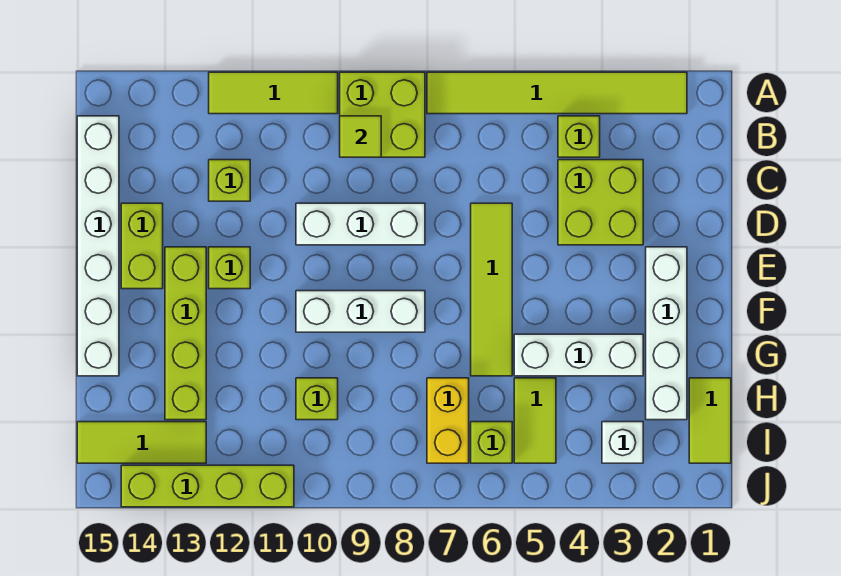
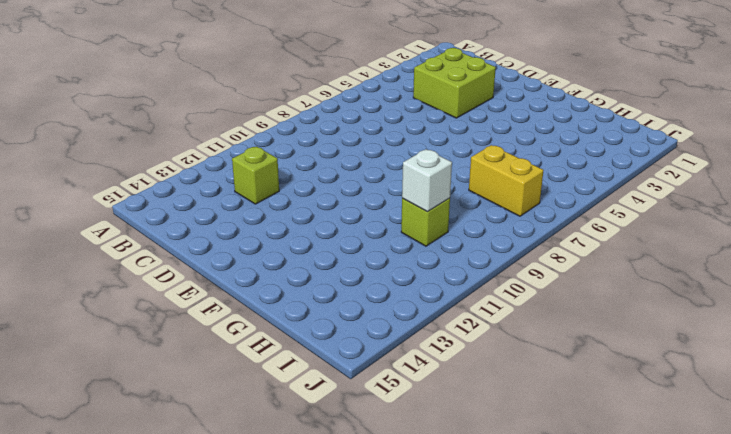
white 1x1 brick [402,149,452,212] -> white 1x1 brick moved to [602,422,643,463]
none -> lime 1x6 tile [427,72,687,114]
none -> lime 2x2 brick [340,72,425,157]
none -> lime 1x3 tile [209,72,338,114]

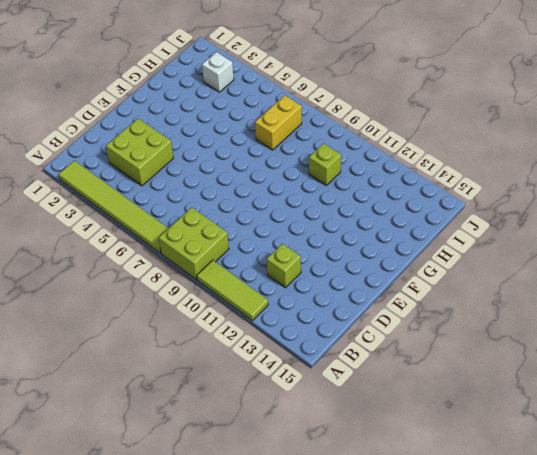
none -> lime 1x1 brick [558,116,600,157]
none -> white 1x6 brick [77,116,119,376]
none -> lime 1x4 tile [471,203,512,376]

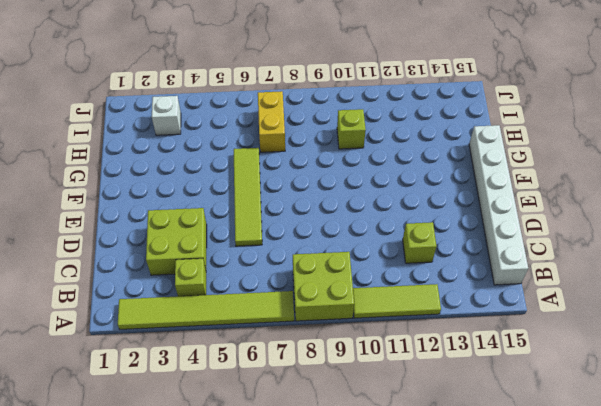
none -> white 1x3 brick [296,203,425,245]
none -> lime 1x2 brick [121,203,163,289]
none -> white 1x4 brick [646,247,687,420]

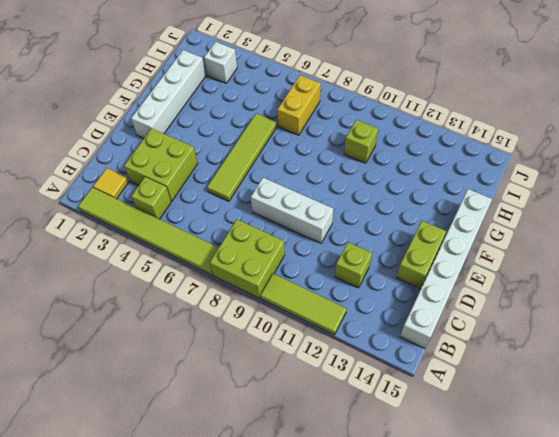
yellow 1x1 tile [93,168,129,199] -> none
none -> lime 1x1 brick [209,247,250,289]
none -> lime 1x4 brick [165,247,206,420]
none -> white 1x3 brick [296,291,425,332]

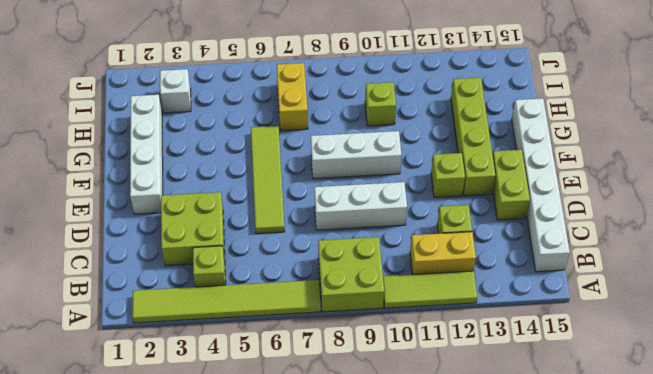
yellow 1x2 brick [410,232,476,275] -> none
none -> white 1x3 brick [514,334,643,376]
none -> lime 1x2 tile [689,378,731,463]
none -> lime 1x2 tile [514,378,556,463]

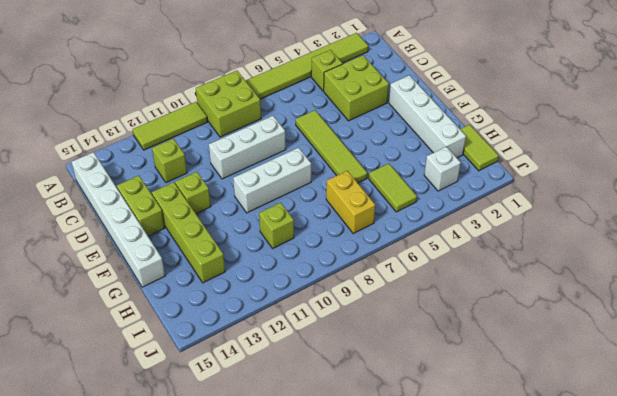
none -> white 1x3 brick [514,334,643,376]
none -> lime 1x1 brick [471,422,512,463]
none -> lime 1x3 tile [77,422,206,463]

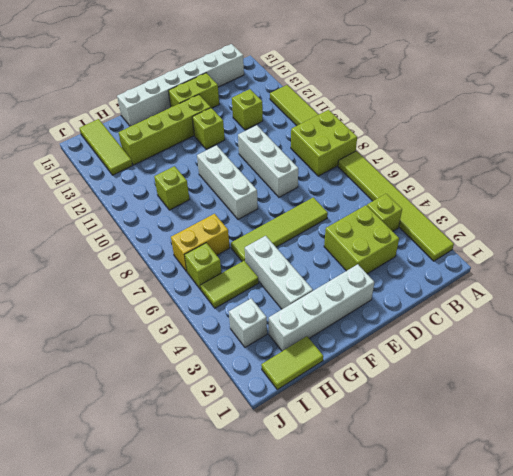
none -> lime 1x4 brick [121,465,294,507]
none -> lime 1x1 tile [340,116,381,157]

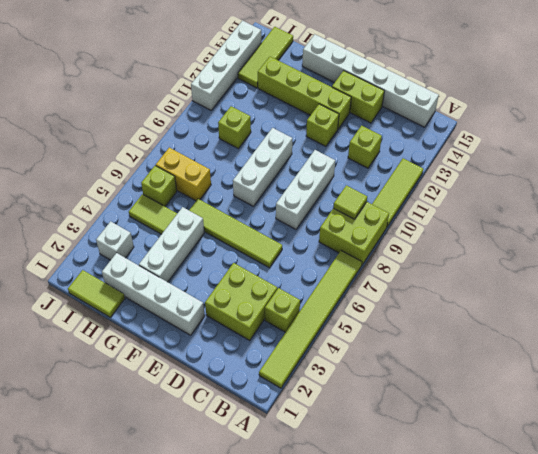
white 1x4 brick [191,21,261,110] -> lime 1x4 brick [121,465,294,507]

